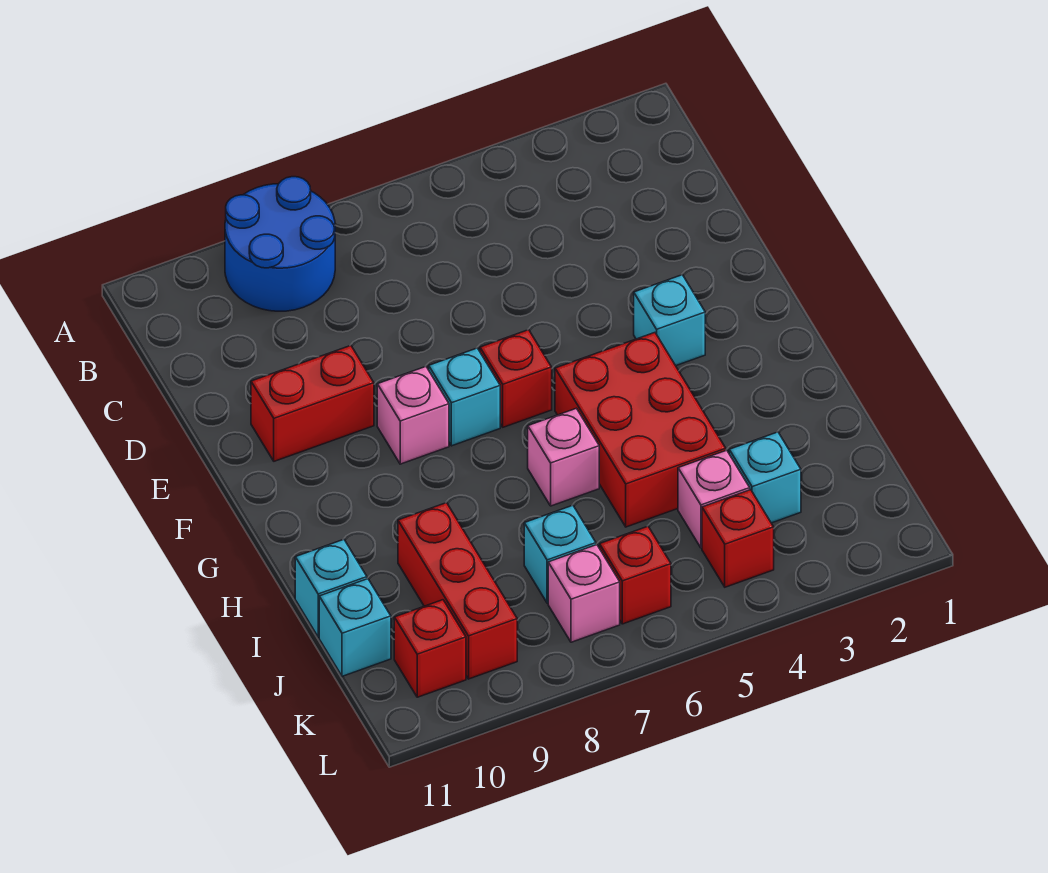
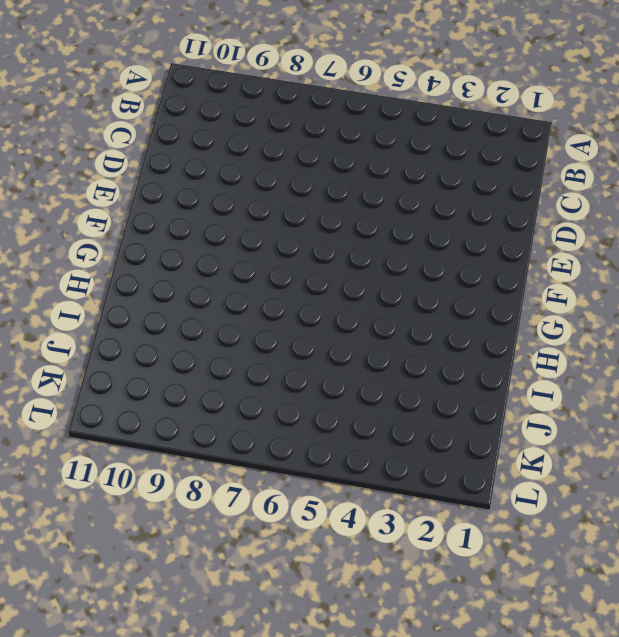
none -> blue 2x2 round brick [225,177,335,311]
none -> red 1x2 brick [251,346,374,461]
none -> cyan 1x1 brick [634,275,705,366]

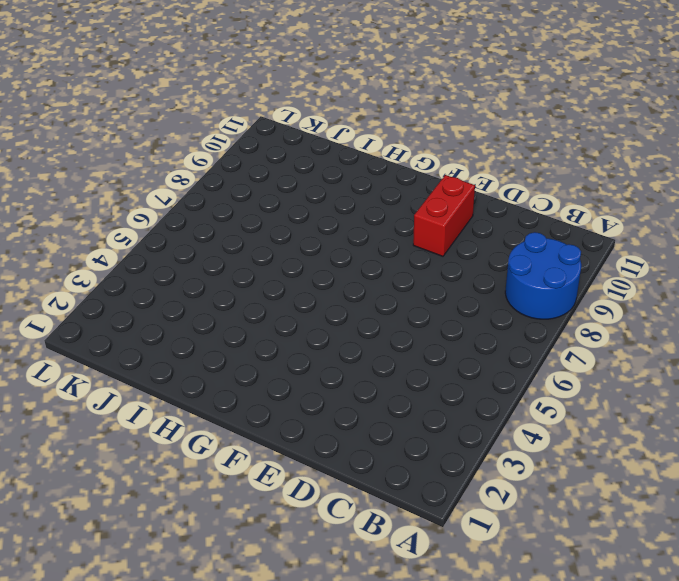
none -> cyan 1x1 brick [634,275,705,366]
none -> red 1x1 brick [480,330,552,427]
none -> cyan 1x1 brick [429,348,500,446]

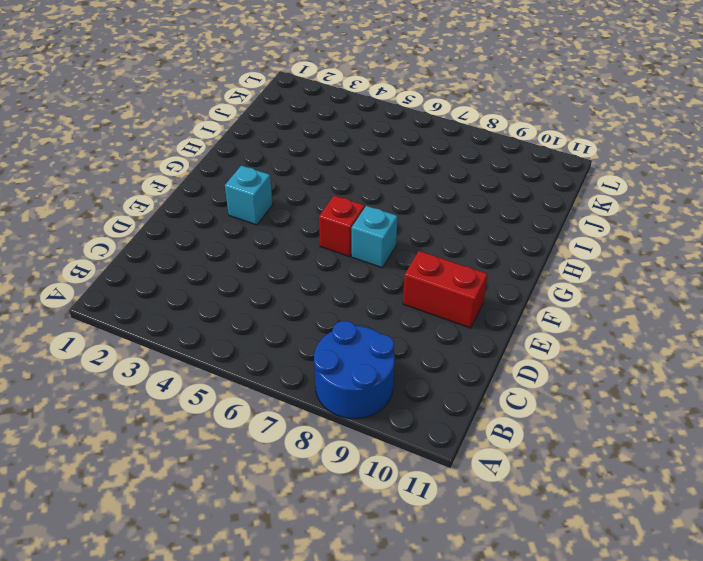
none -> pink 1x1 brick [377,366,449,464]
none -> red 2x3 brick [555,333,726,527]
none -> pink 1x1 brick [528,408,599,506]

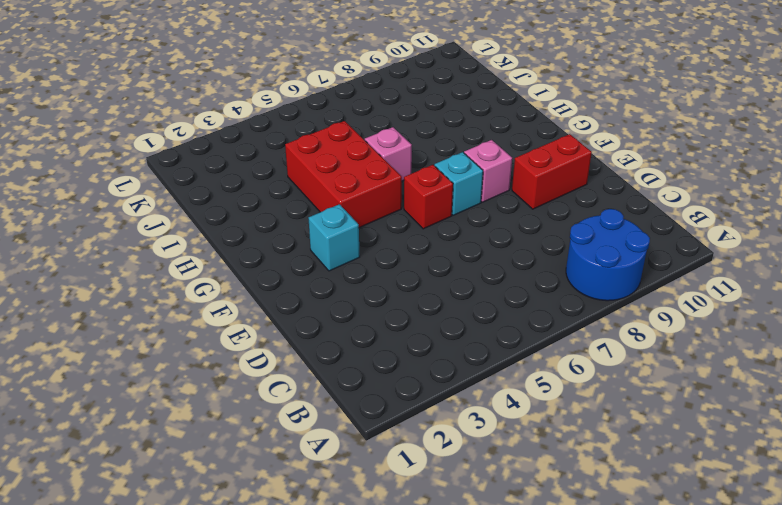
none -> red 1x3 brick [398,503,517,679]
none -> cyan 1x1 brick [295,539,367,637]
none -> cyan 1x1 brick [729,432,801,523]

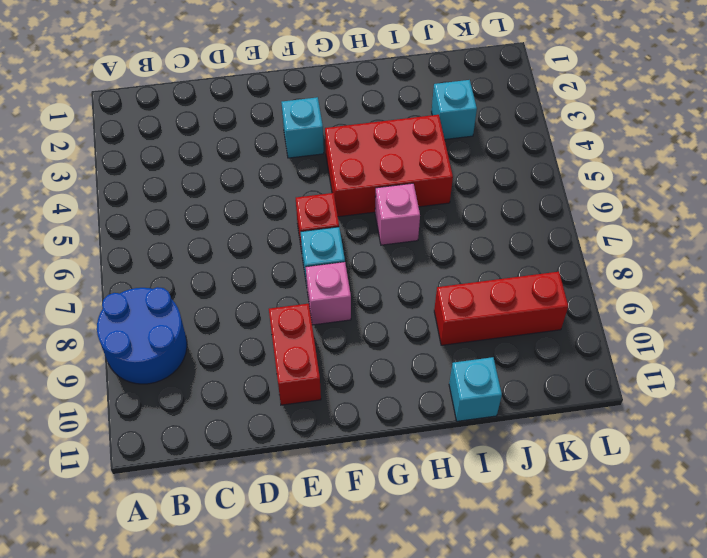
none -> pink 1x1 brick [678,450,750,548]
none -> cyan 1x1 brick [524,505,596,603]
none -> cyan 1x1 brick [319,579,391,676]

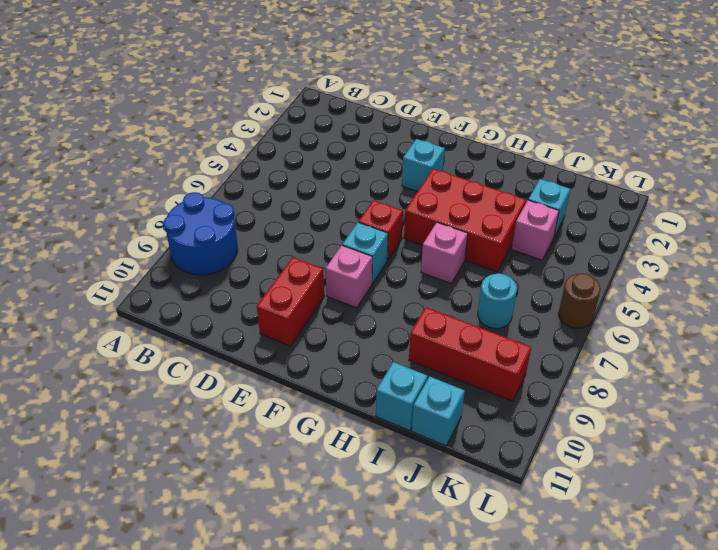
cyan 1x1 round brick [478,273,517,328] -> cyan 1x1 brick [524,505,596,603]
brown 1x1 round brick [558,273,601,328] -> none
none -> red 1x1 brick [702,490,774,587]
none -> red 1x1 brick [600,526,671,624]
none -> pink 1x1 brick [548,545,620,642]

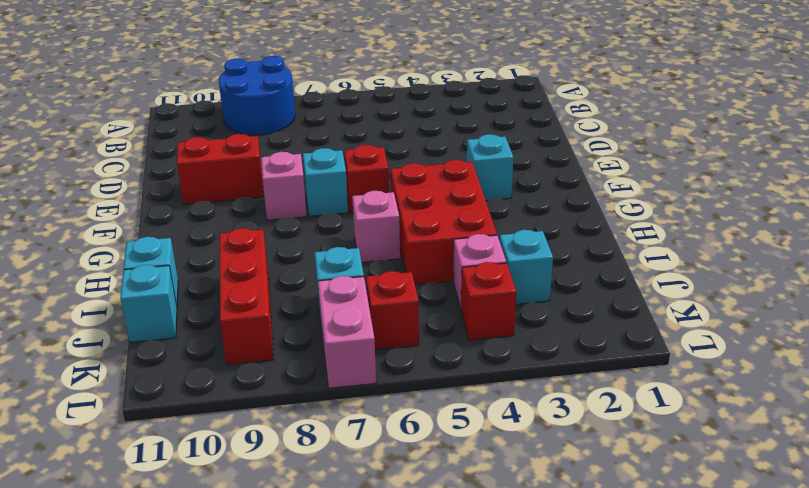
pink 1x2 brick [318,276,376,388] -> pink 1x1 brick [548,545,620,642]
none -> red 1x1 brick [394,600,466,697]

